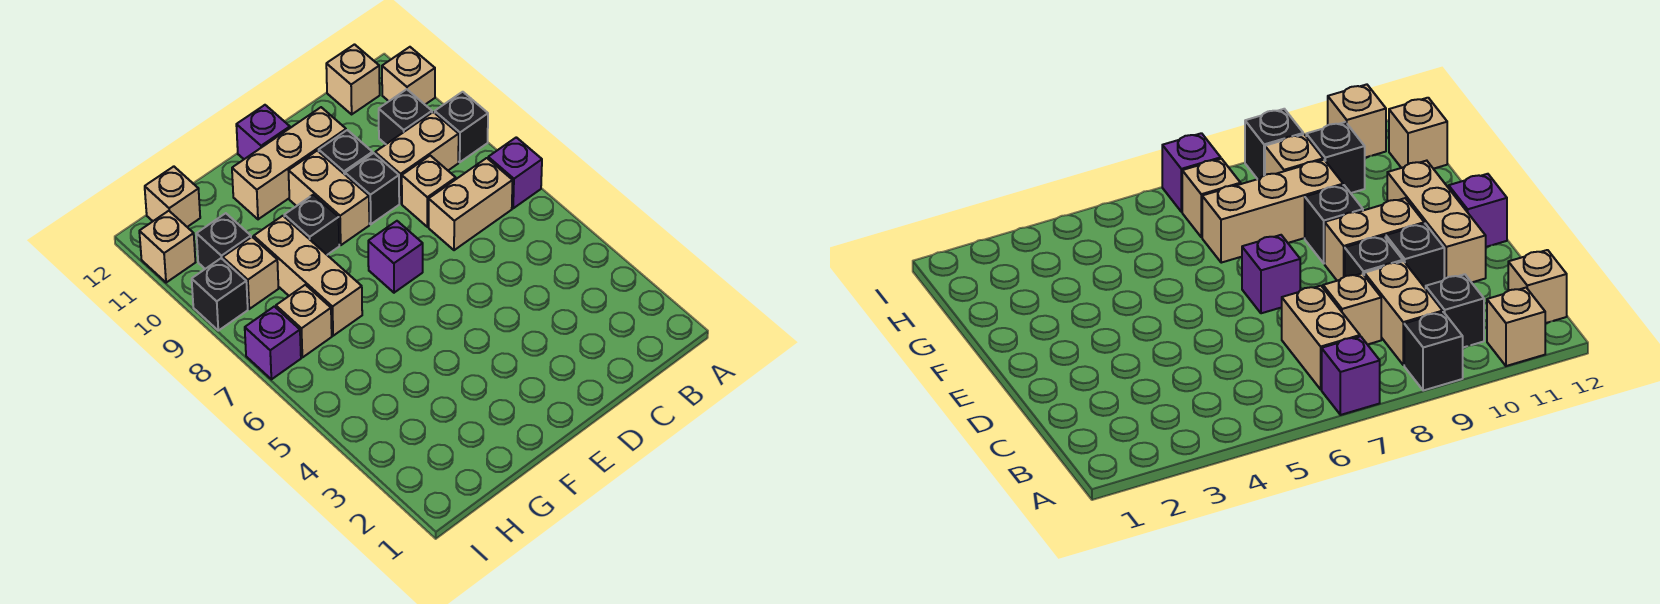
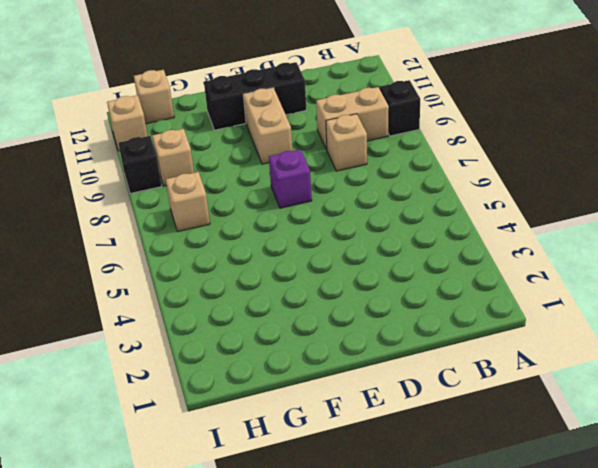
black 1x3 brick [204,62,306,130] -> tan 1x3 brick [232,107,346,219]
none -> purple 1x1 brick [488,137,542,208]
none -> tan 1x1 brick [382,47,435,104]
none -> tan 1x2 brick [429,158,513,250]

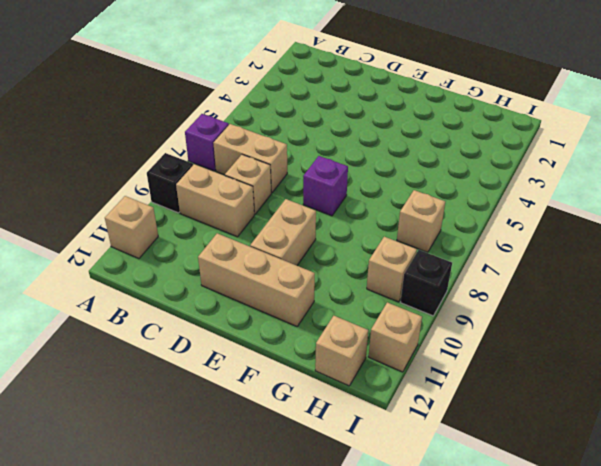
none -> black 1x1 brick [379,89,432,144]
none -> tan 1x1 brick [326,45,380,114]
none -> black 1x1 brick [345,153,399,224]

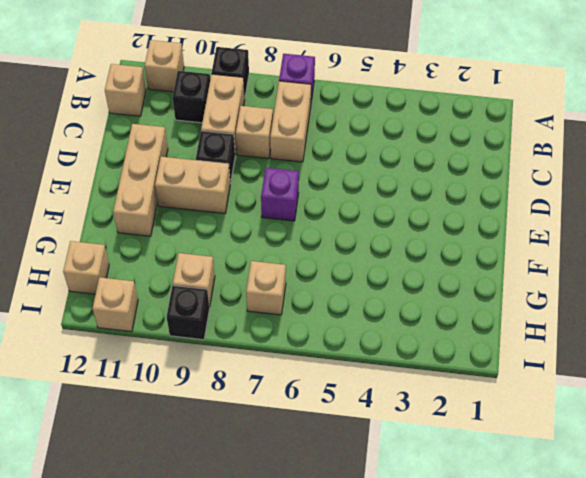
none -> black 1x1 brick [319,130,372,174]
none -> purple 1x1 brick [236,105,290,159]
none -> black 1x1 brick [284,195,339,255]

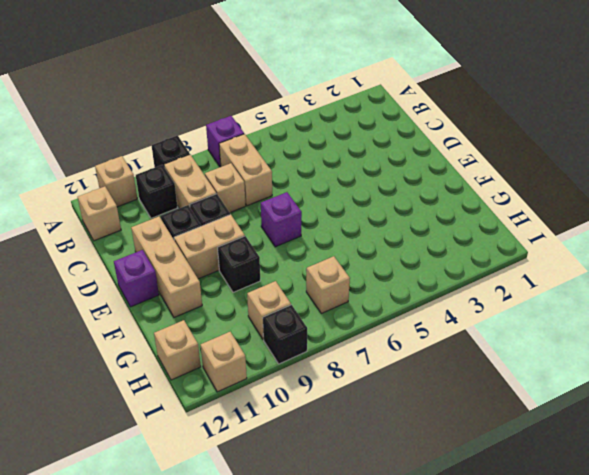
none -> tan 1x3 brick [254,216,362,336]
none -> black 1x1 brick [196,213,251,269]
none -> purple 1x1 brick [245,306,301,379]

